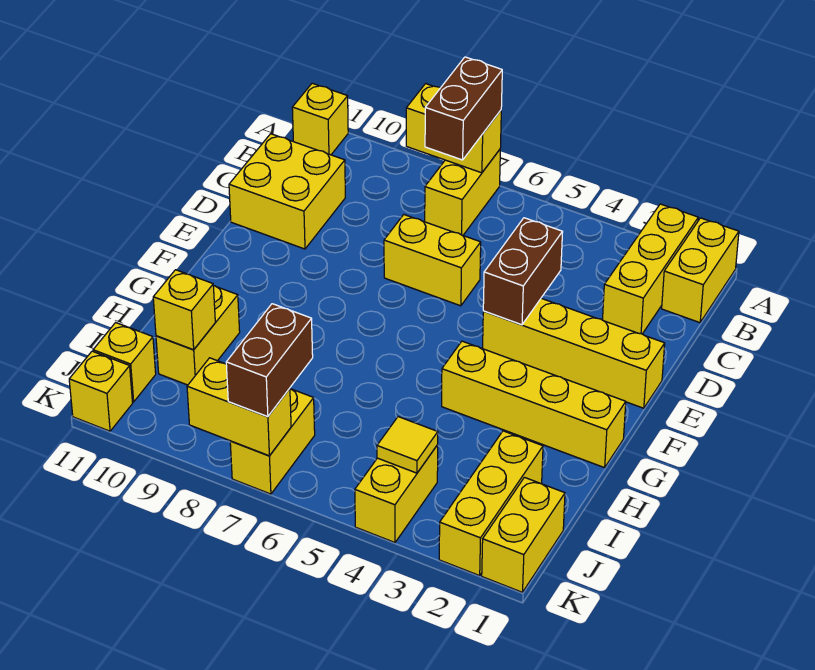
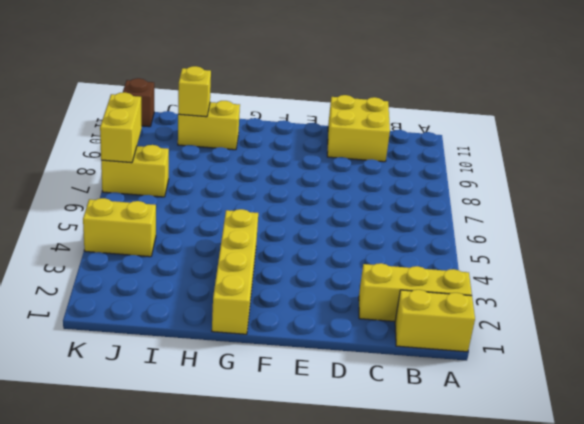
brown 1x1 brick [123,78,154,127] -> yellow 1x1 brick [69,351,133,431]
none -> yellow 1x2 brick [425,150,500,235]
none -> yellow 1x1 brick [292,83,348,155]
none -> yellow 1x2 brick [384,215,481,306]

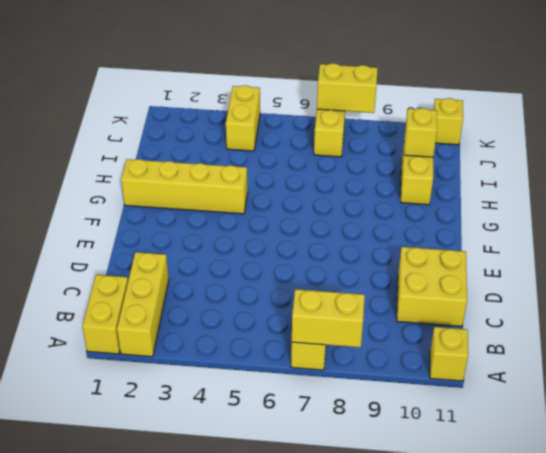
none -> yellow 1x2 brick [384,215,481,306]
none -> yellow 1x4 brick [483,298,665,408]
none -> yellow 1x3 brick [439,431,543,576]

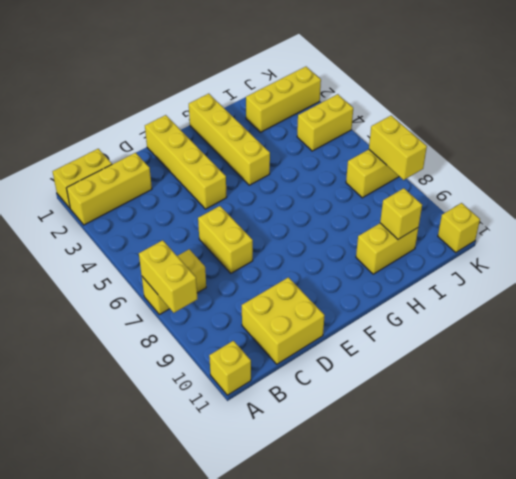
none -> yellow 1x2 brick [482,477,565,592]
none -> yellow 1x1 brick [93,323,156,402]
none -> brown 1x2 brick [483,218,563,325]

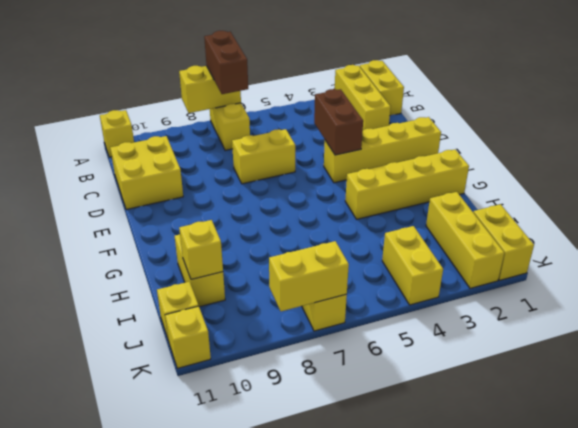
none -> yellow 1x1 tile [377,417,438,473]
none -> brown 1x2 brick [226,304,313,417]

